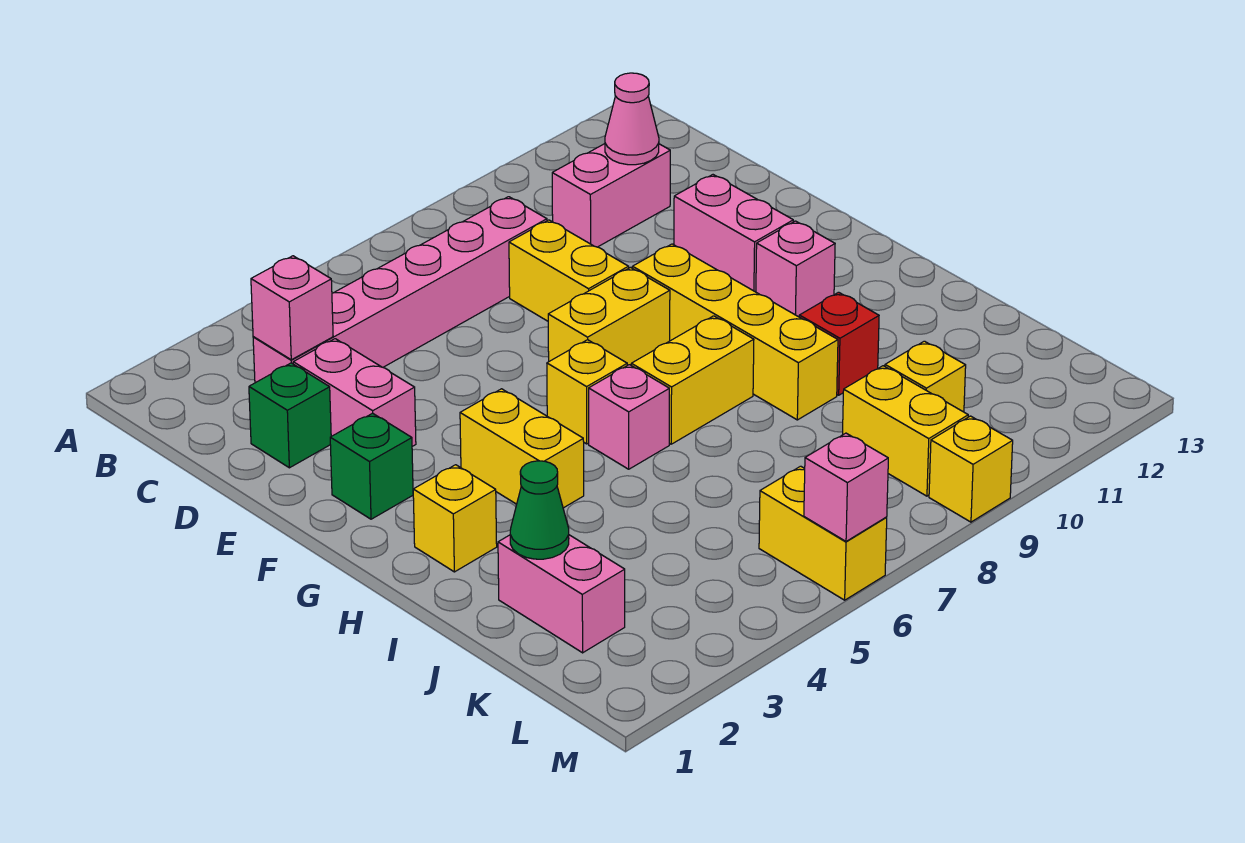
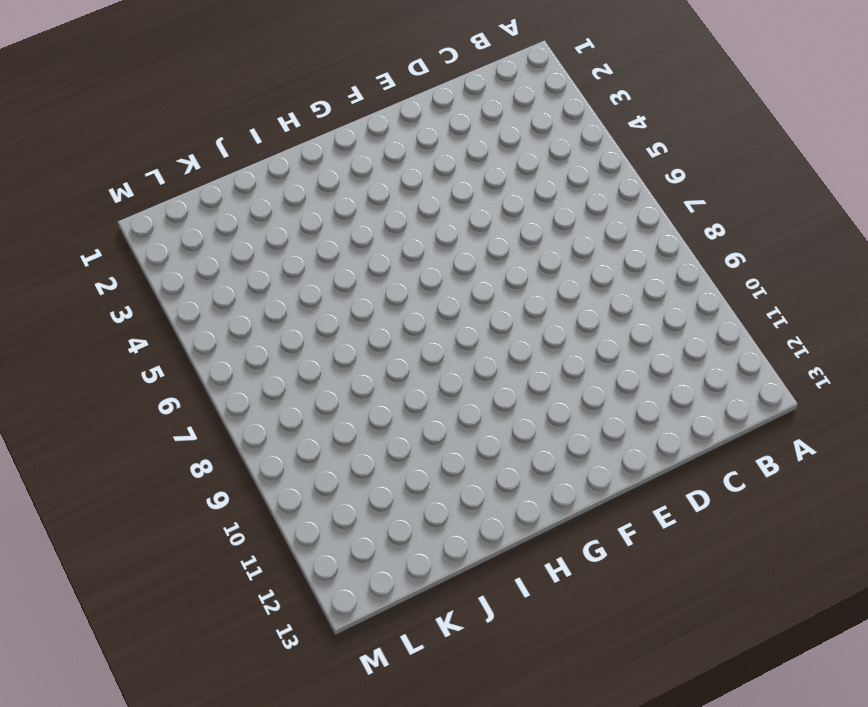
none -> pink 1x6 brick [253,197,547,383]
none -> pink 1x2 brick [552,144,670,247]
none -> green 1x1 brick [249,363,331,468]

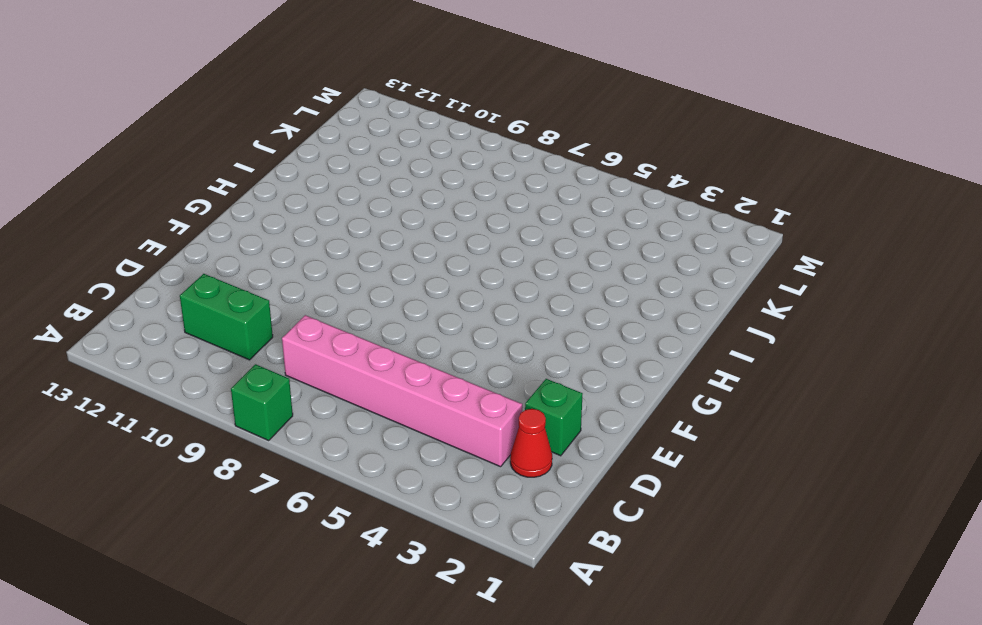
green 1x1 brick [231,364,293,440] -> green 1x1 brick moved to [330,413,413,519]
red 1x1 cone [510,409,552,477] -> none
green 1x2 brick [180,274,273,360] -> pink 1x2 brick [552,144,670,247]
none -> pink 1x2 brick [293,339,416,446]
none -> yellow 1x2 brick [509,220,629,321]
none -> pink 1x2 brick [674,175,793,292]

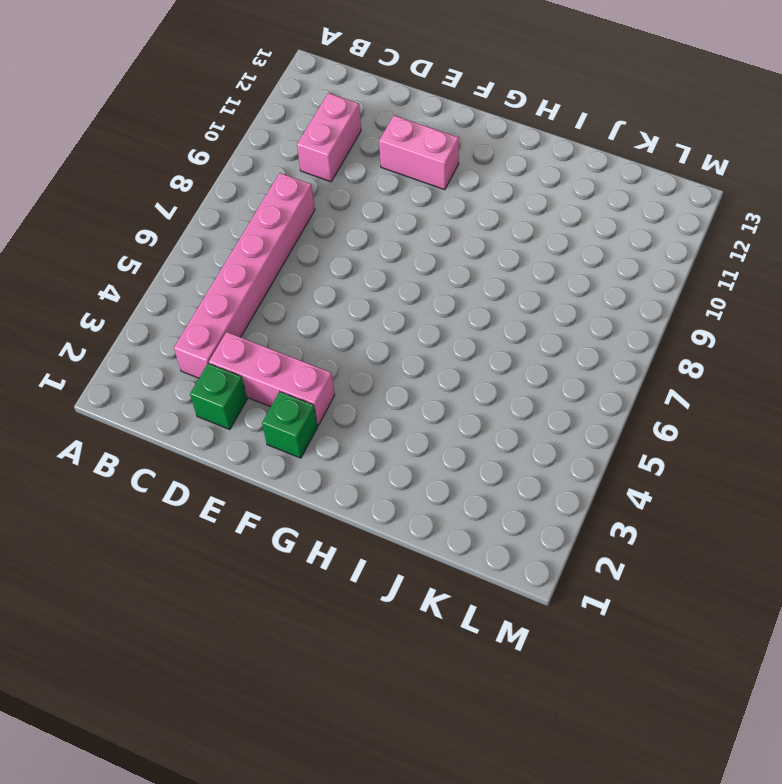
pink 1x3 brick [209,332,335,425] -> pink 1x2 brick [293,339,416,446]
none -> yellow 1x2 brick [509,220,629,321]
none -> yellow 1x2 brick [548,268,670,365]
none -> yellow 1x4 brick [632,244,838,420]

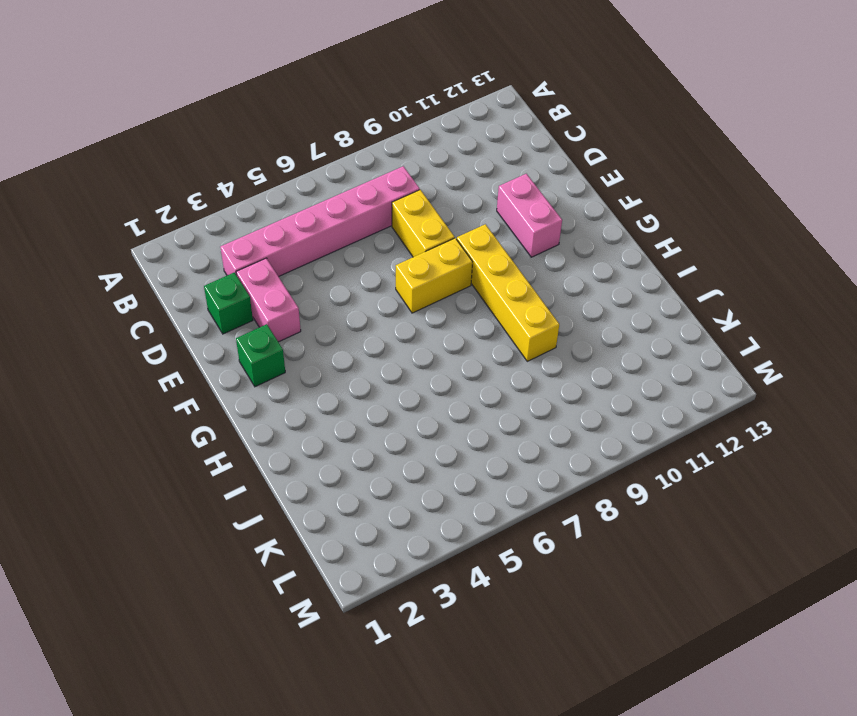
none -> pink 1x2 brick [552,144,670,247]
none -> yellow 1x2 brick [460,389,584,508]
none -> yellow 1x1 brick [547,340,627,444]

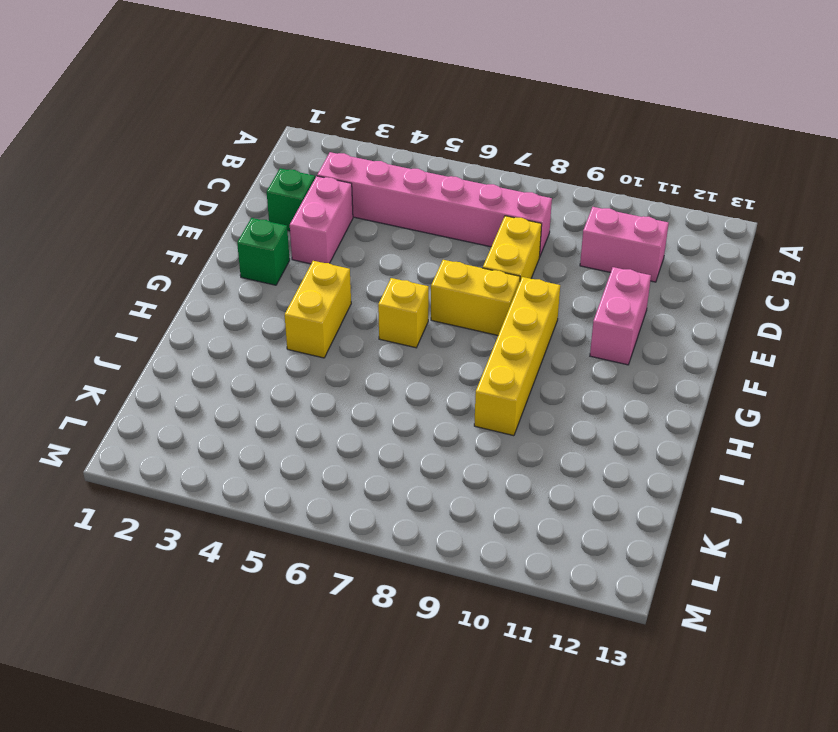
none -> pink 1x1 brick [756,221,835,317]
none -> yellow 1x1 brick [413,465,497,572]
none -> pink 1x1 brick [589,365,669,469]

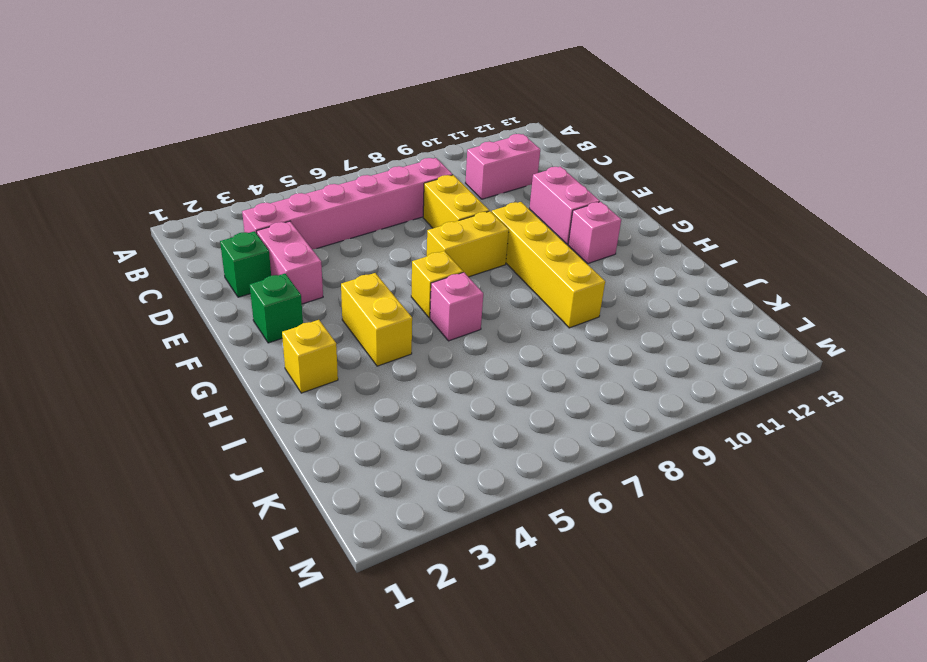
none -> yellow 1x2 brick [631,316,754,444]
none -> red 1x1 brick [799,292,879,395]
none -> pink 1x2 brick [498,535,625,653]

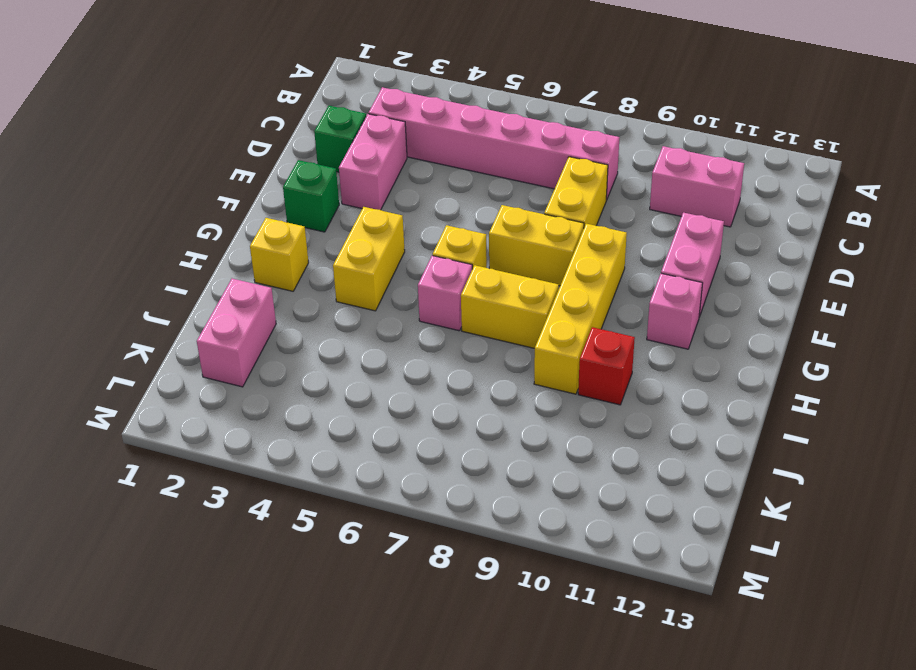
none -> yellow 1x2 brick [842,366,968,496]
none -> yellow 1x1 brick [885,341,966,412]
none -> yellow 1x2 brick [759,466,887,600]

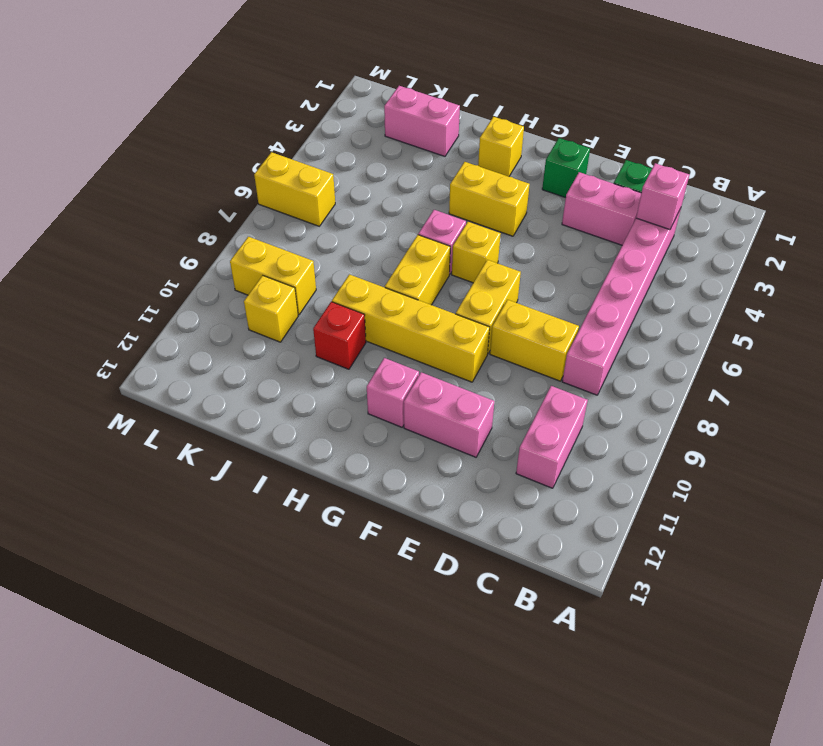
none -> yellow 1x1 brick [929,416,1013,522]
none -> pink 1x1 cone [605,73,659,165]
none -> green 1x1 cone [510,461,569,559]

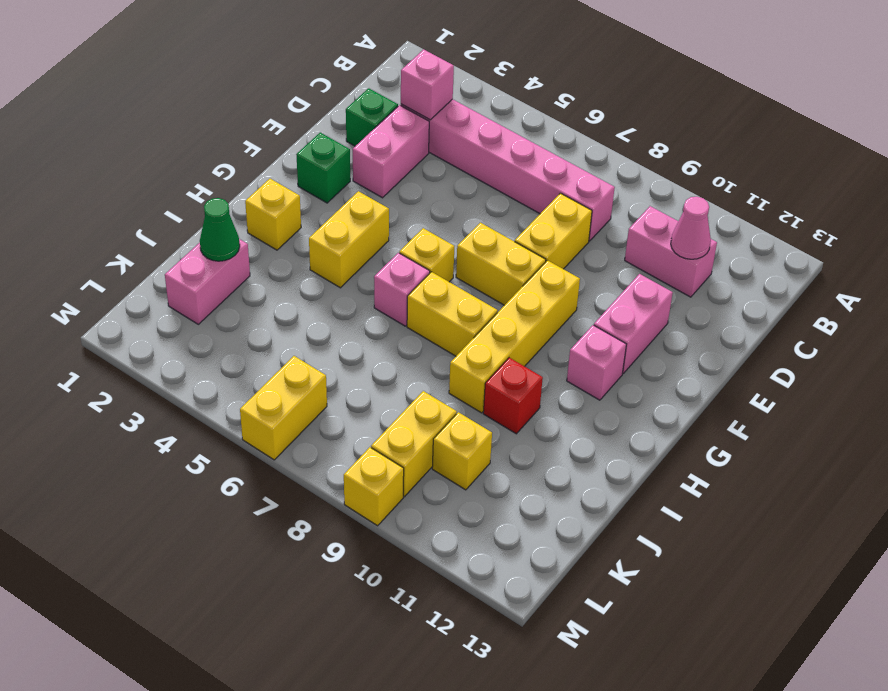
none -> pink 1x1 brick [804,433,888,541]

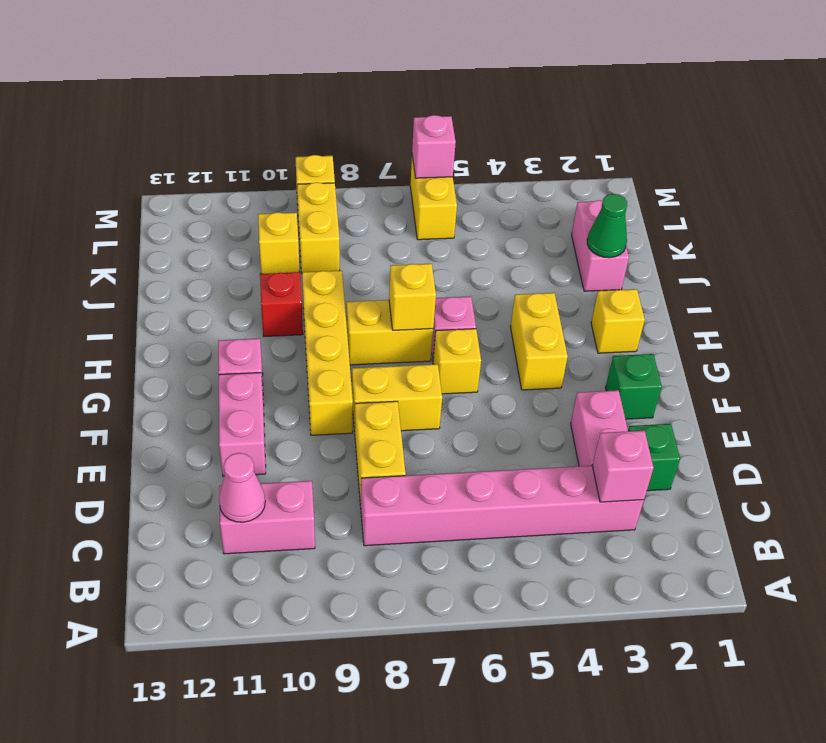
yellow 1x1 brick [389,264,436,330] -> none

